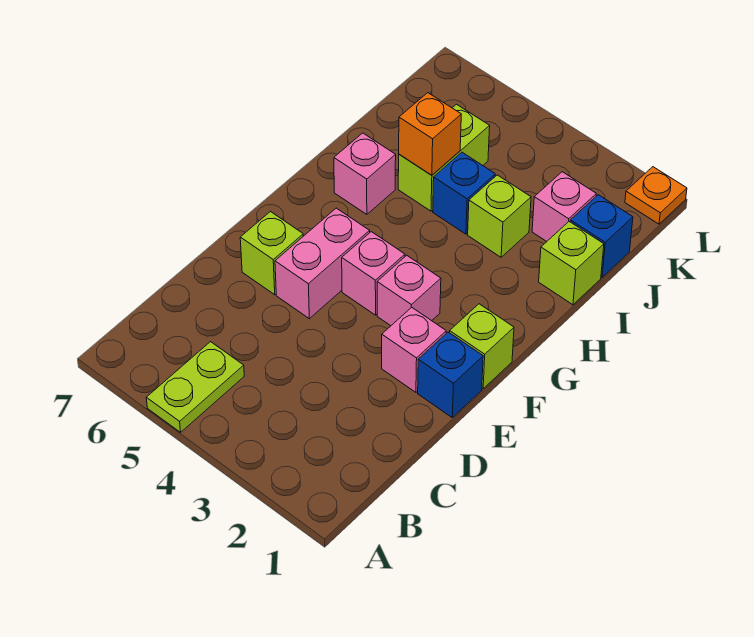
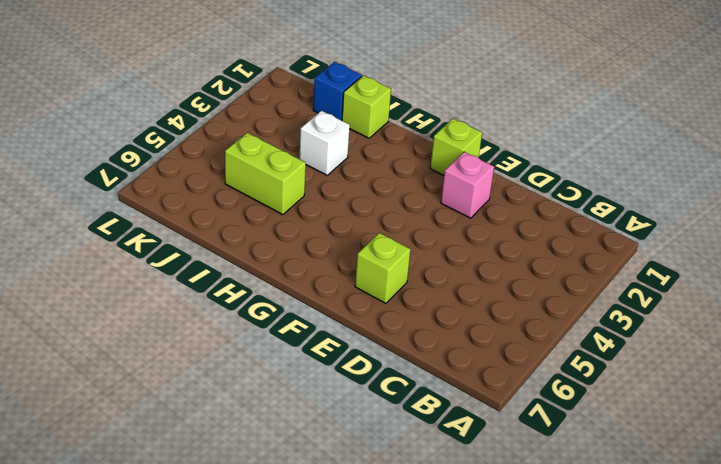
white 1x1 brick [299,111,350,175] -> lime 1x1 brick [468,175,531,257]
none -> lime 1x2 plate [146,342,244,432]
none -> blue 1x1 brick [418,332,483,417]
none -> pink 1x2 brick [275,208,370,319]

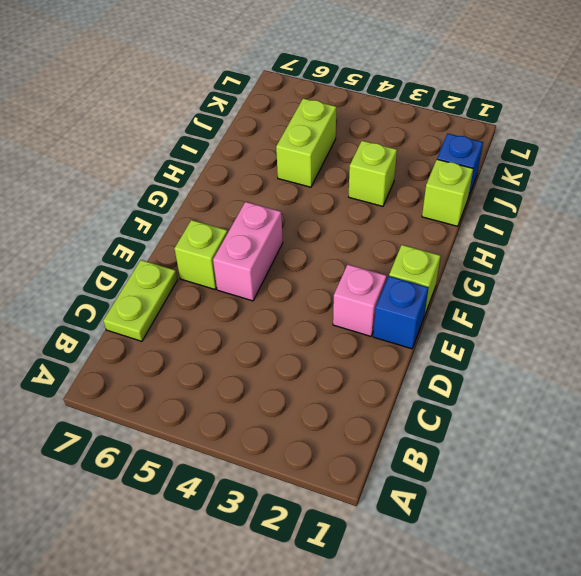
lime 1x2 plate [103,260,178,341] -> lime 1x2 plate moved to [146,342,244,432]
none -> pink 1x1 brick [377,255,441,326]
none -> pink 1x1 brick [342,232,405,315]
none -> pink 1x1 brick [334,133,396,214]

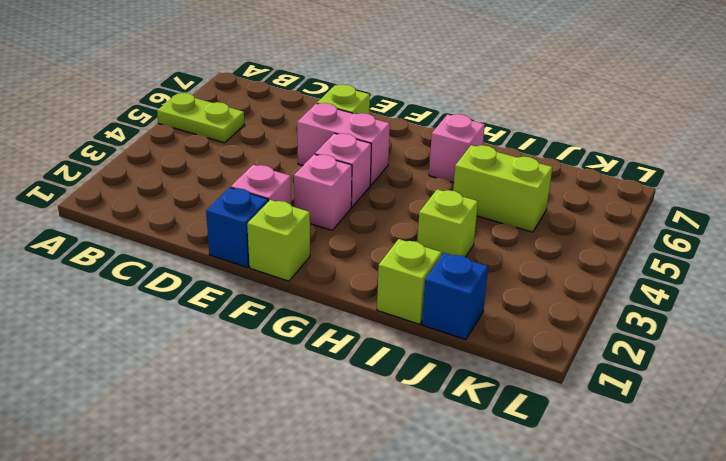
none -> blue 1x1 brick [433,152,495,234]
none -> pink 1x1 brick [532,172,596,241]
none -> orange 1x1 plate [625,167,687,224]

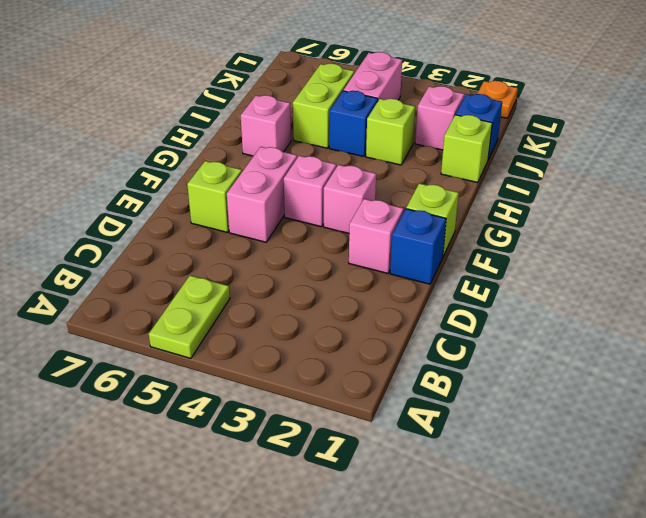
pink 1x2 brick [343,52,402,100] -> none
none -> orange 1x1 brick [399,93,461,175]

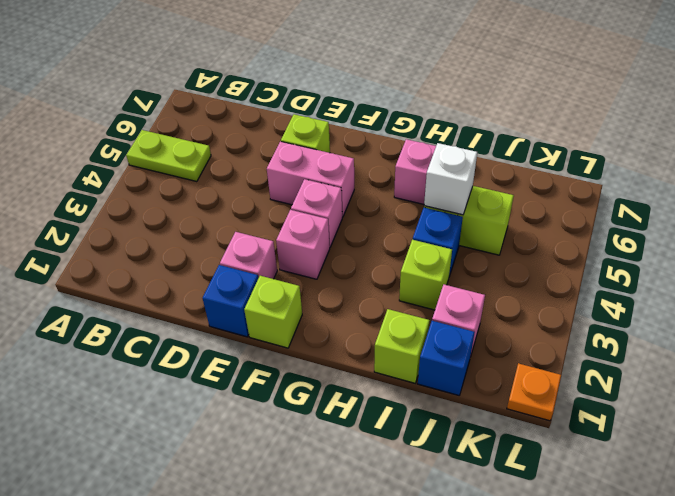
white 1x1 brick [424,143,477,215] -> orange 1x1 brick [399,93,461,175]

